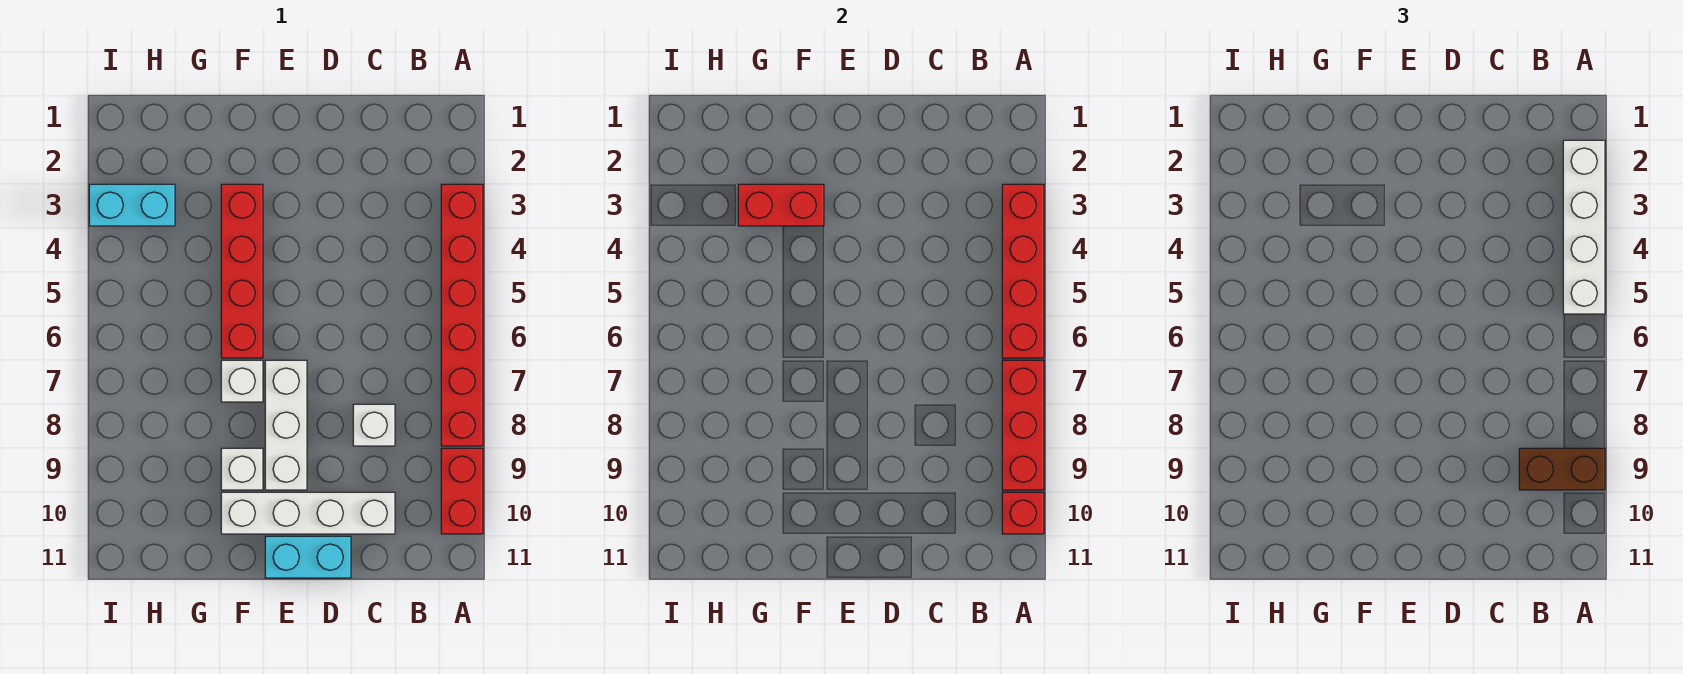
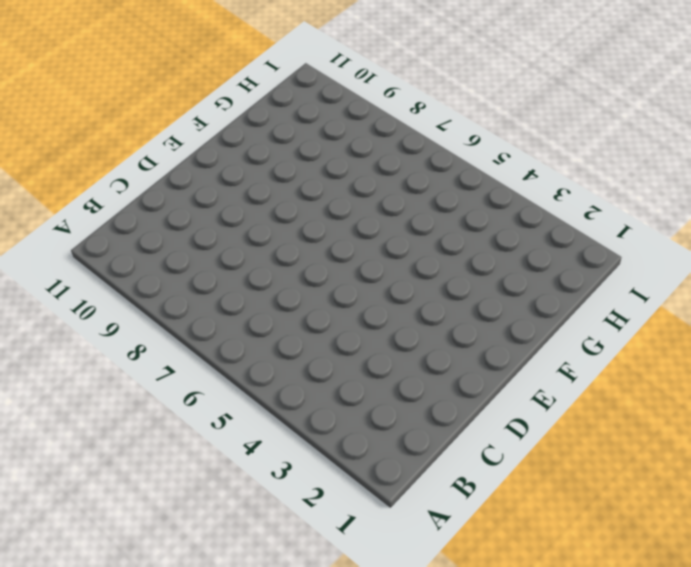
none -> red 1x6 brick [441,184,483,446]
none -> red 1x2 brick [441,448,483,534]
none -> white 1x1 brick [353,404,395,446]

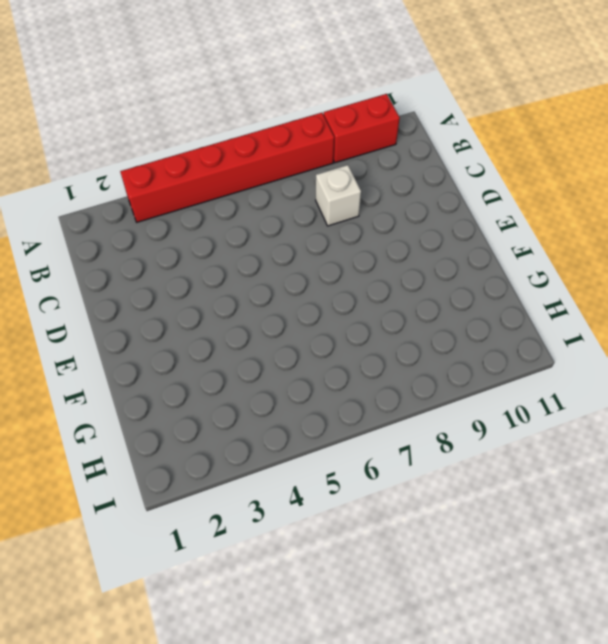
none -> white 1x4 brick [221,492,395,534]
none -> cyan 1x2 brick [265,536,351,578]
none -> white 1x3 brick [265,360,307,490]

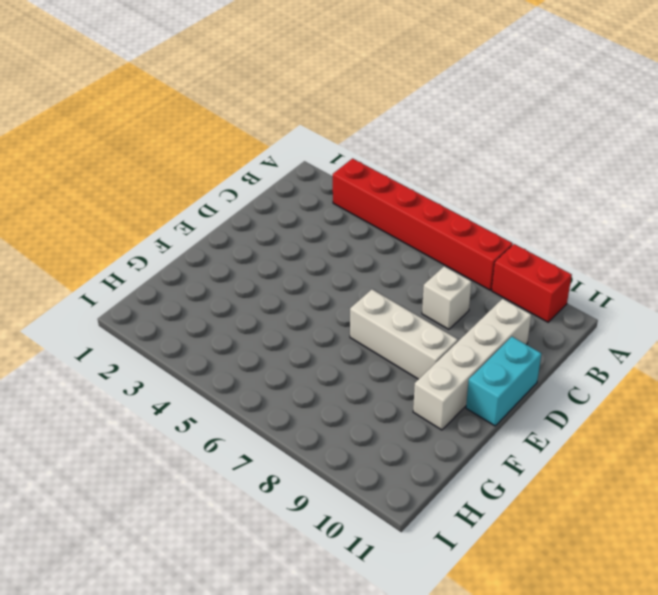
none -> red 1x4 brick [221,184,263,358]
none -> white 1x1 brick [221,360,263,402]
none -> white 1x1 brick [221,448,263,490]

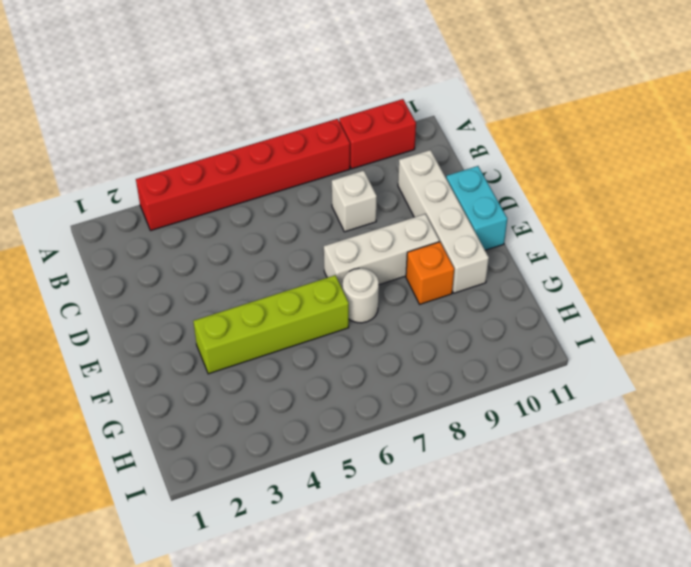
lime 1x4 brick [193,275,349,374] -> red 1x4 brick [221,184,263,358]
white 1x1 round brick [343,268,379,323] -> white 1x1 brick [221,360,263,402]
orange 1x1 brick [406,242,454,304] -> white 1x1 brick [221,448,263,490]
none -> cyan 1x2 brick [89,184,175,226]
none -> red 1x4 brick [1002,184,1044,358]
none -> red 1x3 brick [1002,360,1044,490]

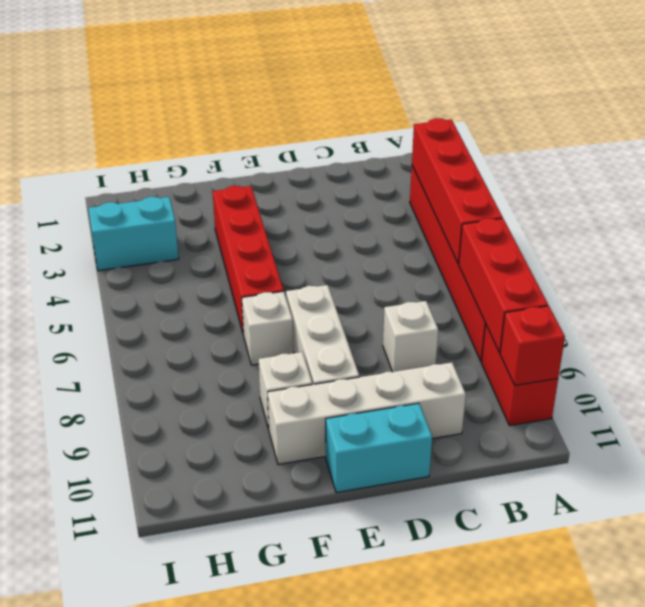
none -> red 1x2 brick [738,184,824,226]
none -> white 1x4 brick [1563,140,1605,314]
none -> brown 1x2 brick [1519,448,1605,490]

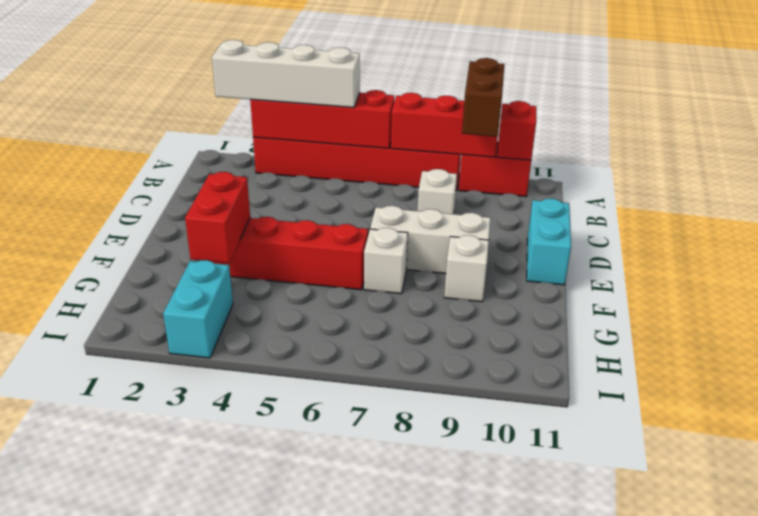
none -> white 1x4 brick [221,492,395,534]

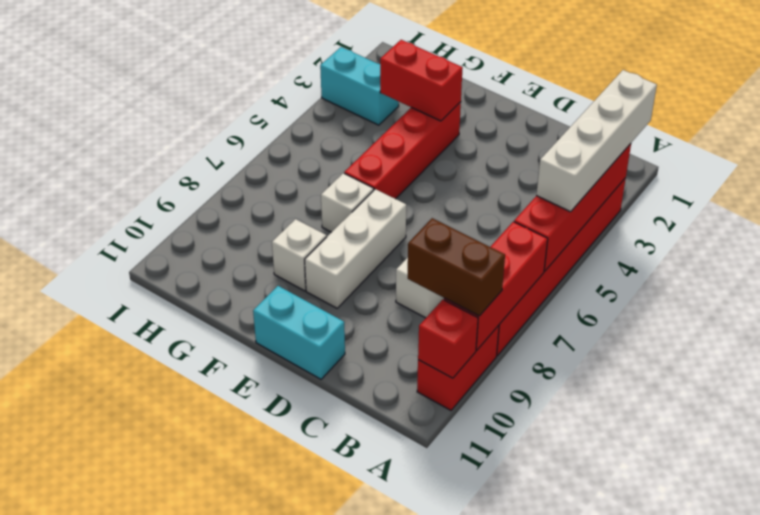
none -> white 1x4 brick [221,492,395,534]

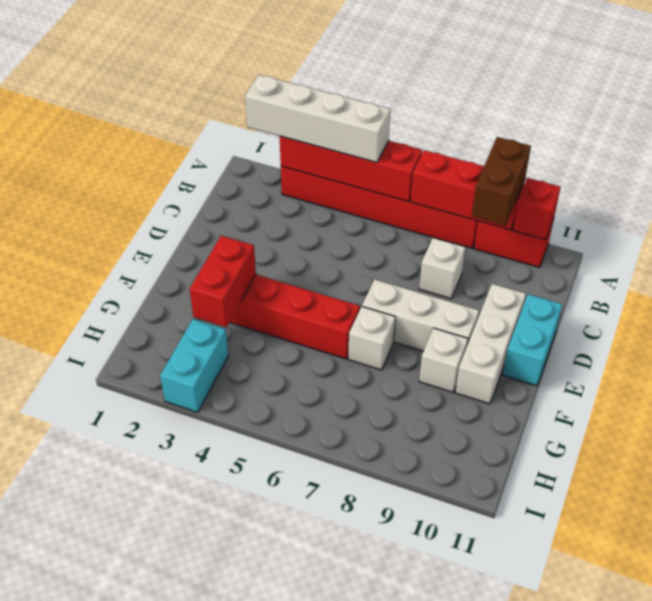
white 1x3 brick [455,284,526,404] -> white 1x4 brick [221,492,395,534]

